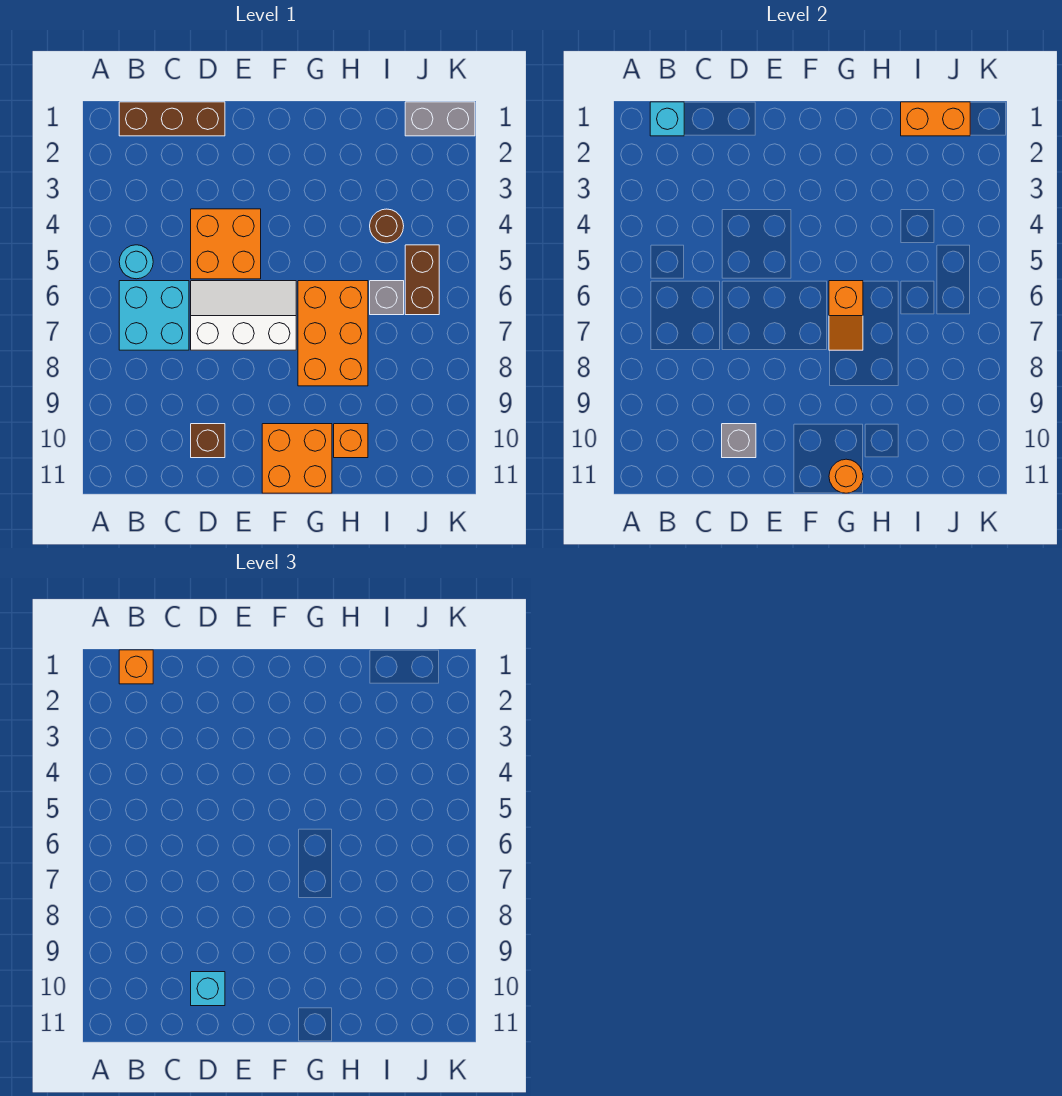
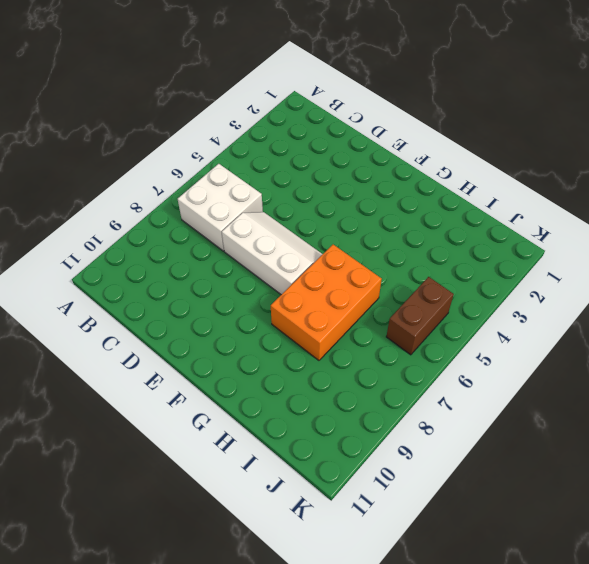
white 2x2 brick [178,164,263,251] -> cyan 2x2 brick [119,281,189,350]
none -> brown 1x3 brick [119,102,225,136]
none -> cyan 1x1 round brick [119,245,153,279]
none -> orange 2x2 brick [191,209,261,279]

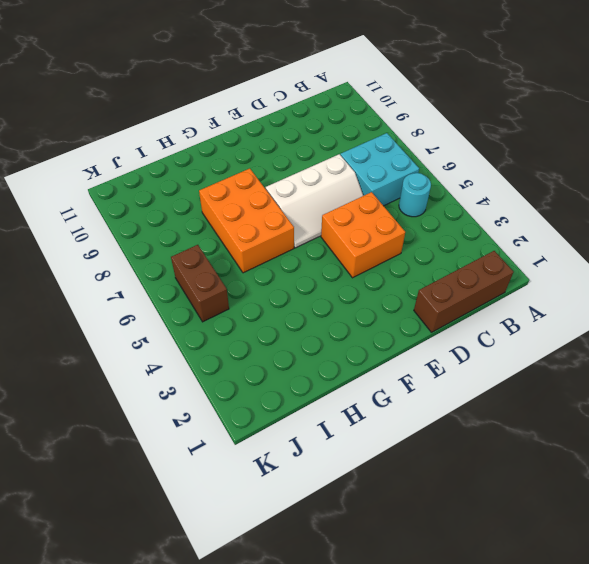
none -> brown 1x1 brick [191,424,225,458]
none -> orange 2x2 brick [262,424,332,493]
none -> orange 1x1 brick [334,424,368,458]

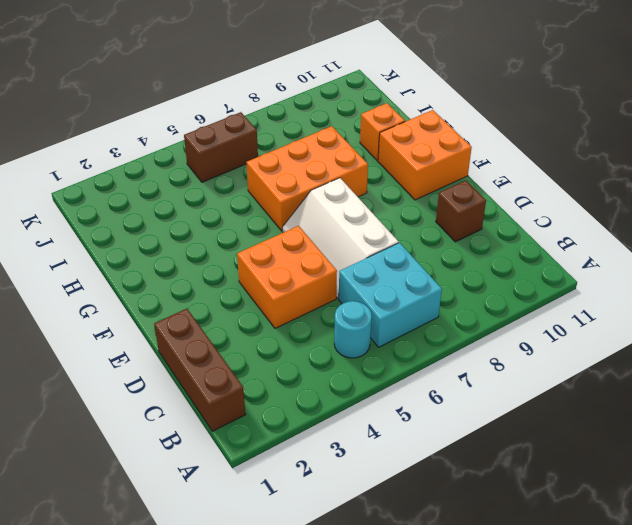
none -> brown 1x1 round brick [370,209,404,243]
none -> grey 1x1 brick [370,281,404,315]
none -> grey 1x2 brick [405,102,475,136]

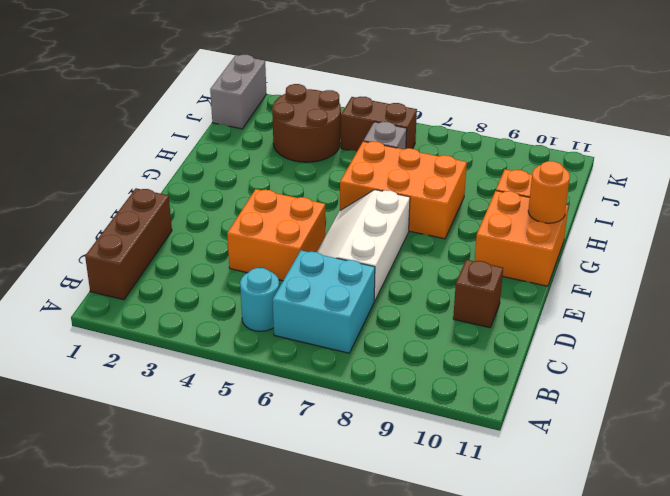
brown 2x2 round brick [272,84,341,162] -> brown 1x1 round brick [370,209,404,243]
none -> cyan 1x1 brick [650,102,684,136]
none -> grey 1x1 brick [722,424,756,458]
none -> orange 1x2 slope [829,281,863,350]

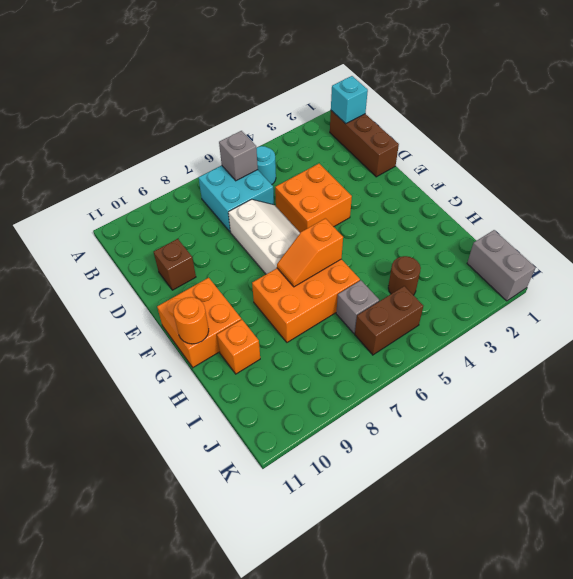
grey 1x1 brick [219,131,258,181] -> grey 1x1 brick moved to [722,424,756,458]
none -> orange 1x2 brick [901,102,970,136]
none -> orange 1x1 brick [119,650,153,684]
none -> cyan 1x1 brick [191,972,225,1006]

